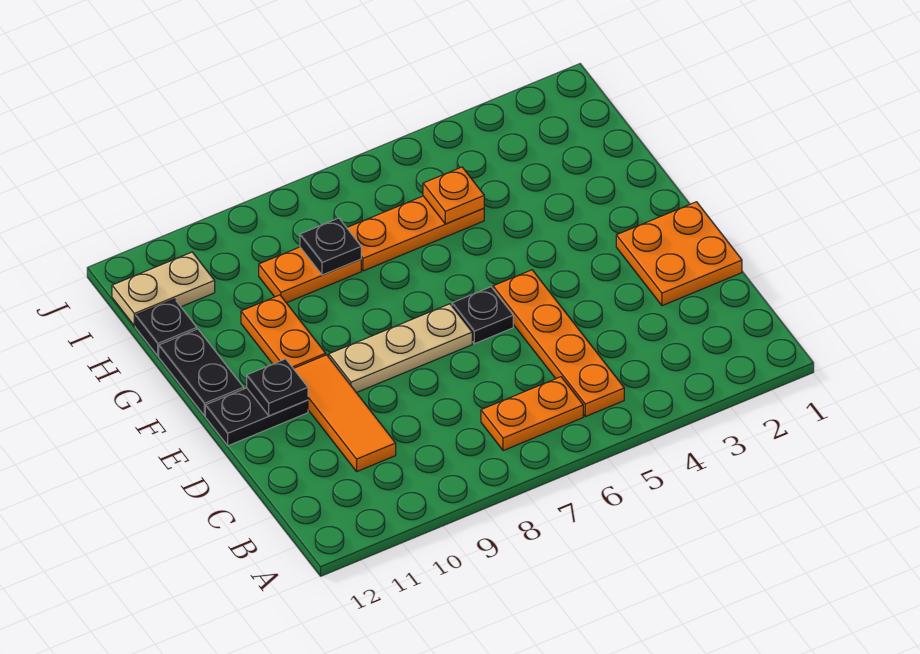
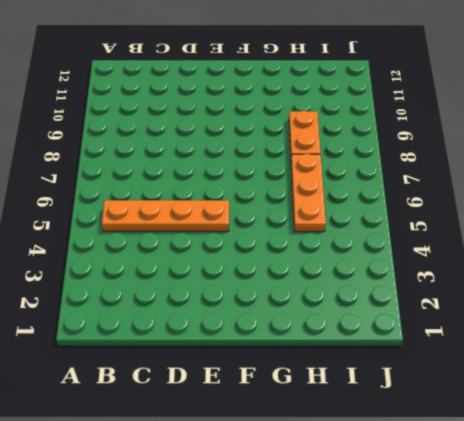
none -> orange 1x2 plate [481,377,583,451]
none -> orange 1x3 tile [293,355,396,471]
none -> orange 2x2 plate [616,202,742,306]

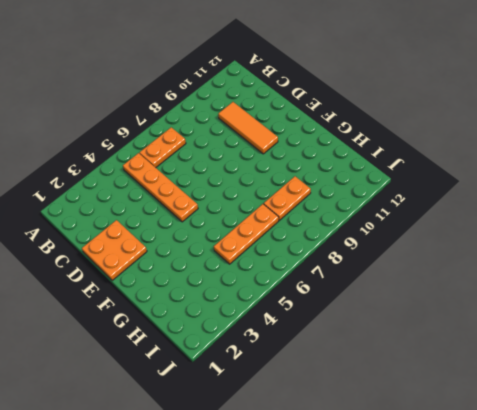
none -> black 1x1 plate [452,287,513,344]
none -> tan 1x3 plate [329,304,472,393]
none -> black 1x2 plate [205,388,308,446]

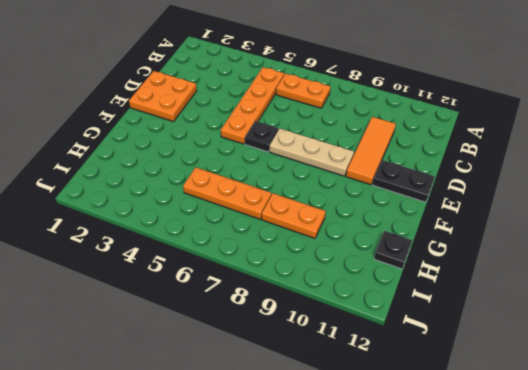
none -> orange 1x2 plate [241,295,326,368]
none -> black 1x2 plate [159,329,243,416]
none -> tan 1x2 plate [112,252,215,326]

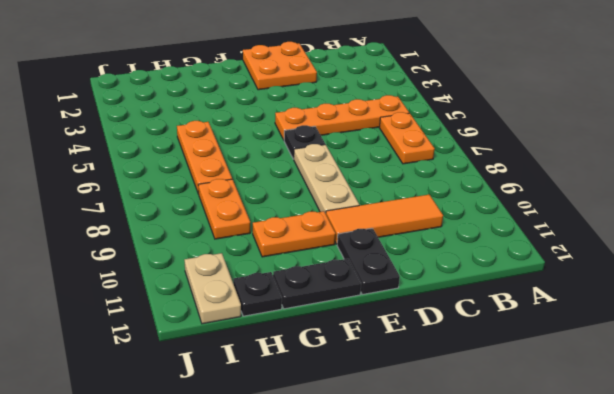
none -> black 1x1 plate [247,359,308,416]
none -> orange 1x1 plate [423,167,484,224]
none -> black 1x1 plate [300,218,361,275]

